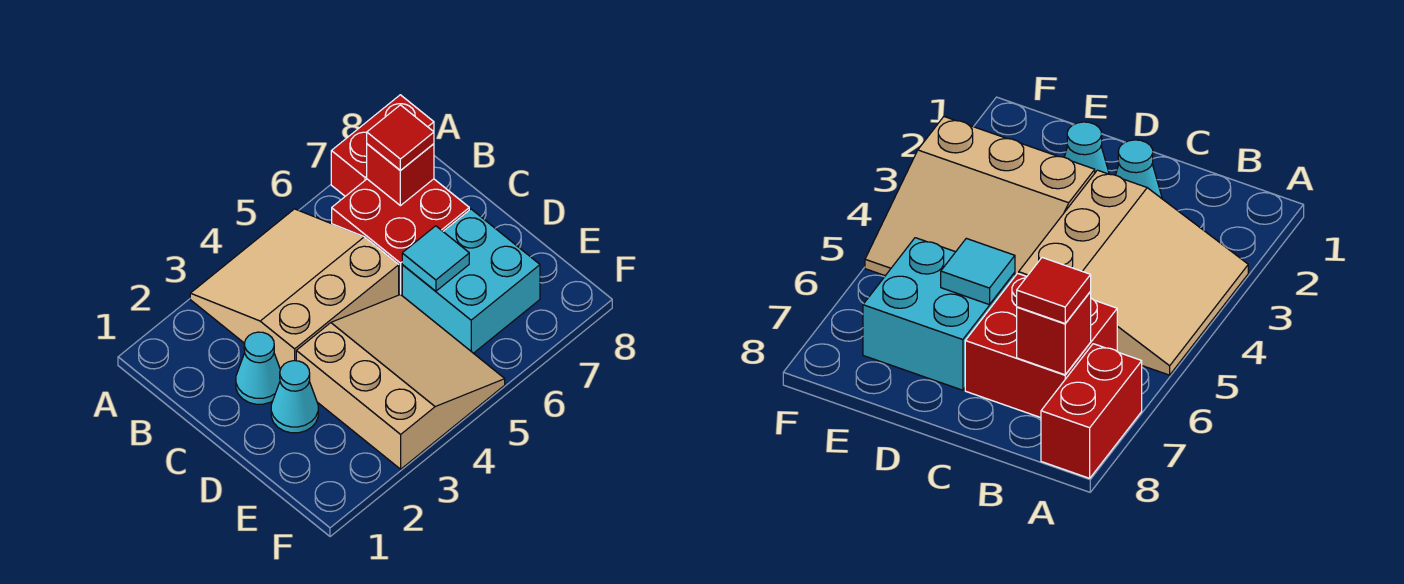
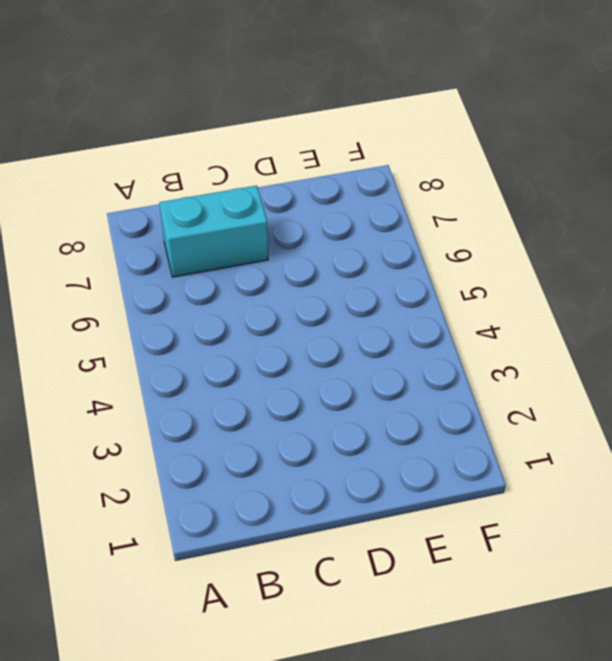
cyan 1x2 brick [159,186,268,277] -> red 2x2 brick [332,179,469,295]
none -> tan 3x3 slope [190,209,399,369]
none -> red 1x2 brick [331,95,434,196]

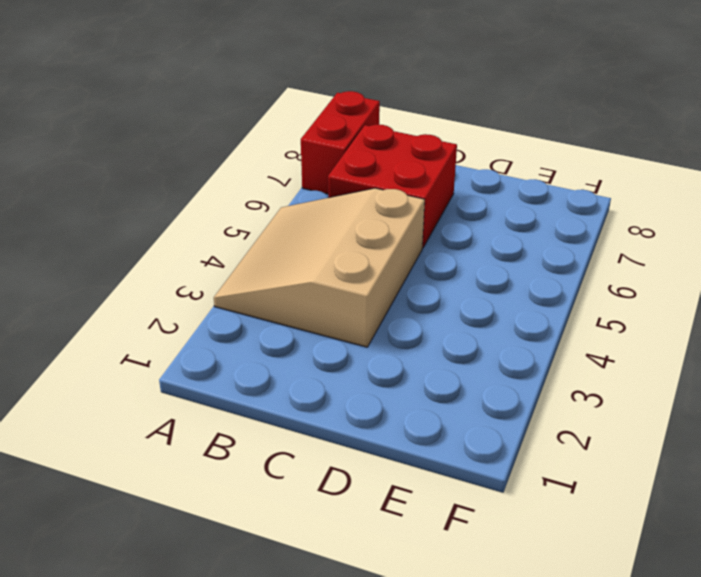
none -> cyan 1x1 cone [236,332,280,404]
none -> cyan 1x1 cone [271,361,318,433]

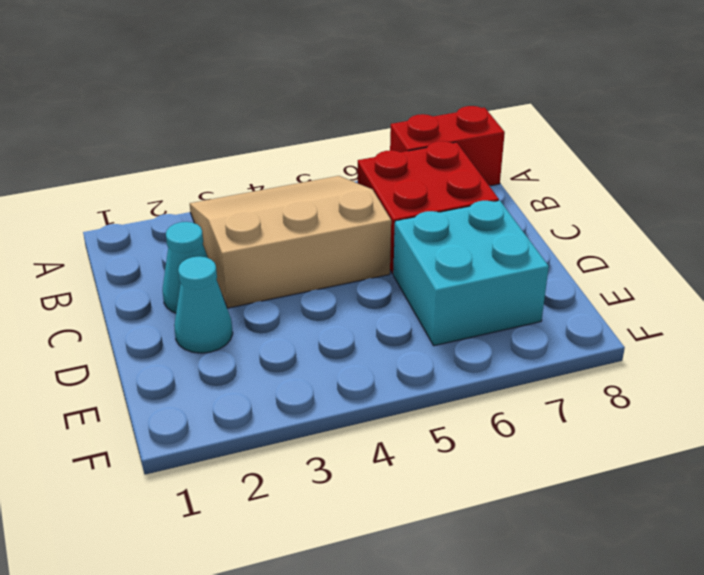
none -> tan 3x3 slope [296,294,505,469]
none -> red 1x1 brick [367,144,434,206]

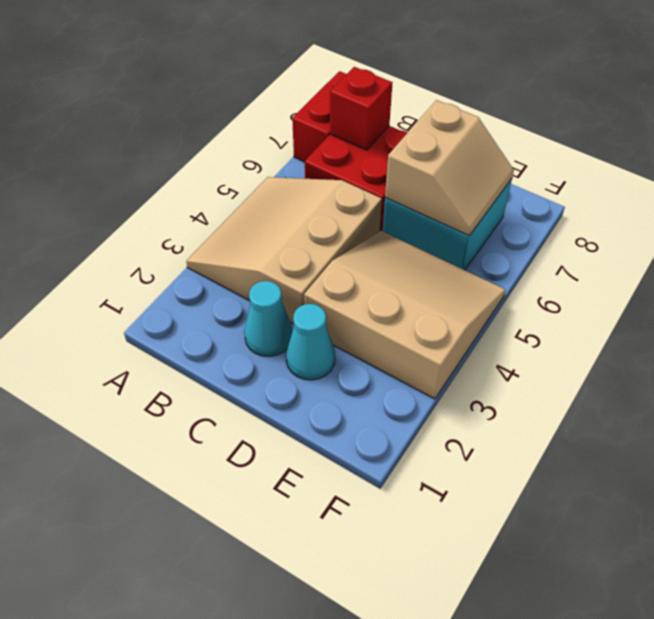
tan 2x2 slope [385,100,514,236] -> cyan 1x1 tile [402,226,469,291]
none -> red 1x1 tile [367,105,434,171]

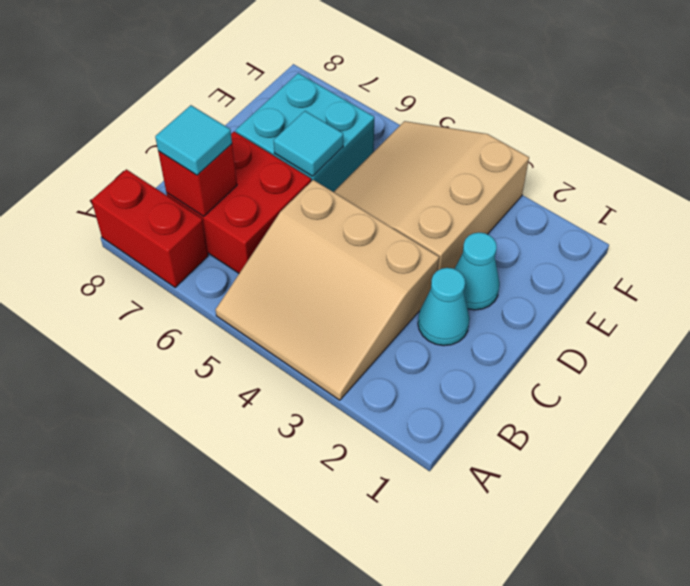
cyan 1x1 tile [155,105,232,175] -> red 1x1 tile [367,105,434,171]

